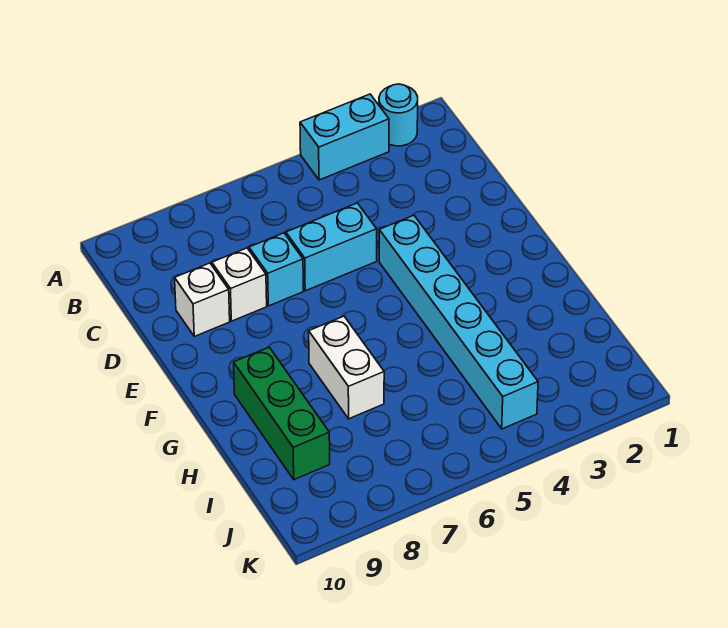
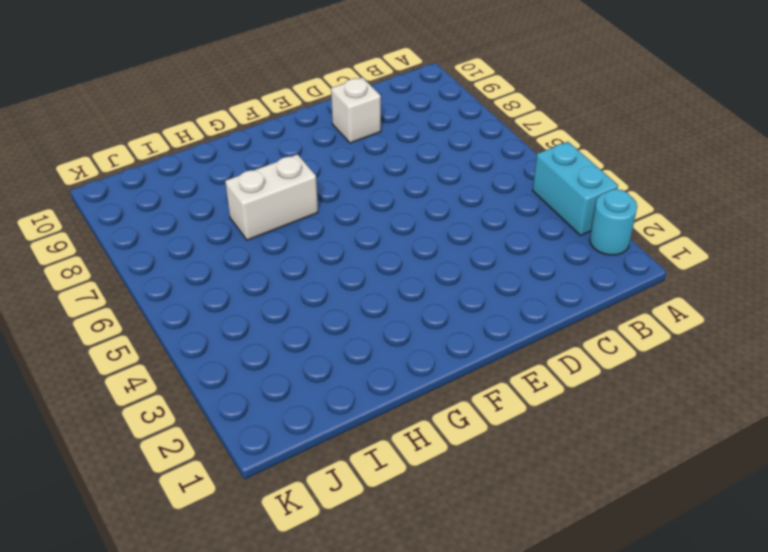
none -> cyan 1x2 brick [286,203,377,291]
none -> cyan 1x1 brick [249,233,303,306]

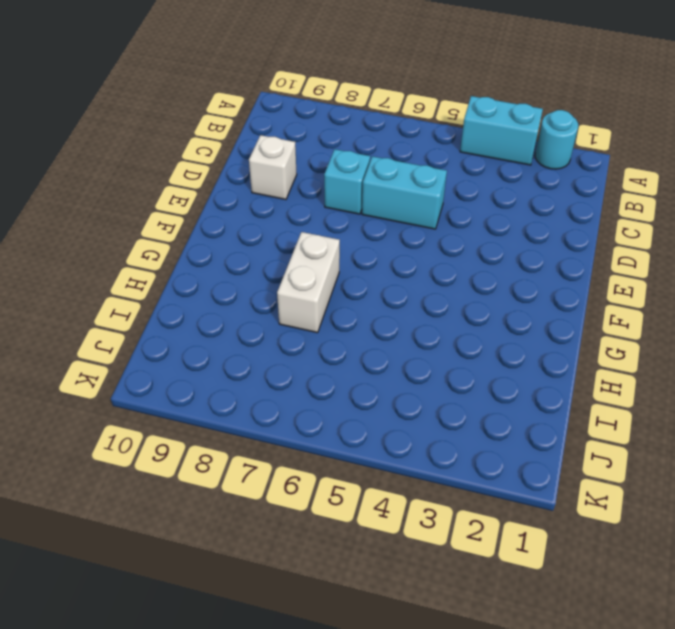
none -> white 1x1 brick [212,248,267,321]
none -> cyan 1x6 brick [379,215,538,429]

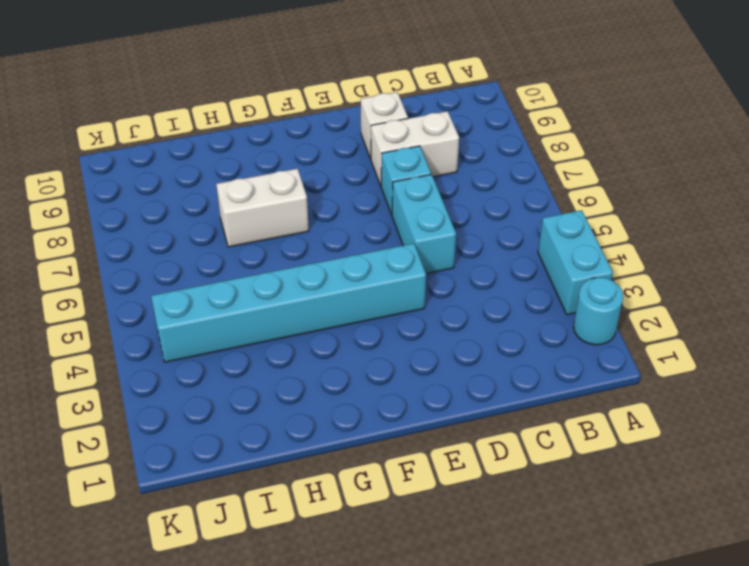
white 1x2 brick [371,111,459,186] -> white 1x1 brick [212,248,267,321]
none -> green 1x3 brick [234,347,330,480]

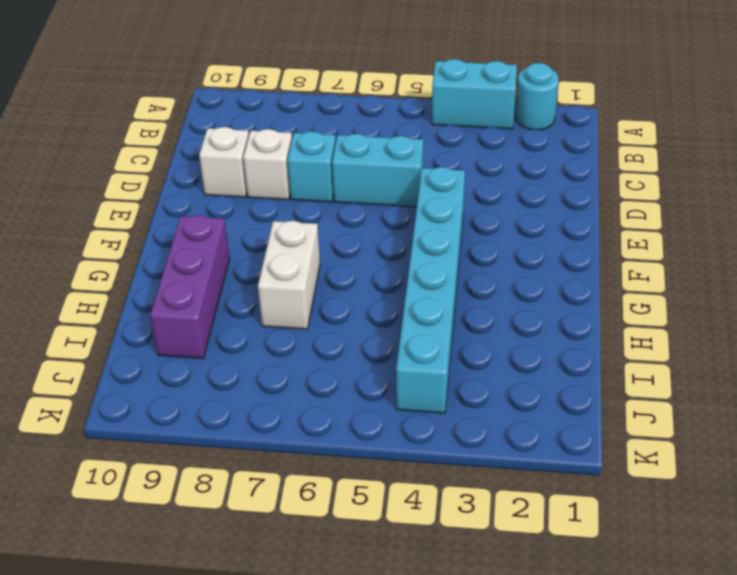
purple 1x3 brick [150,215,230,358] -> green 1x3 brick [234,347,330,480]

